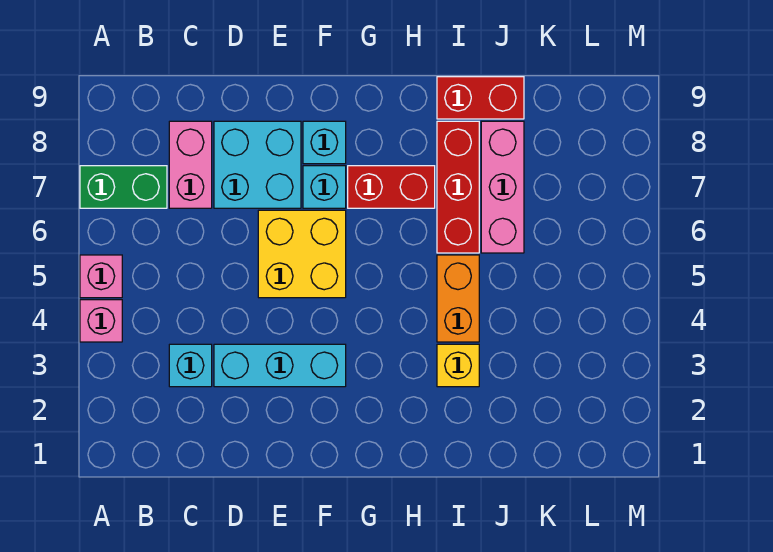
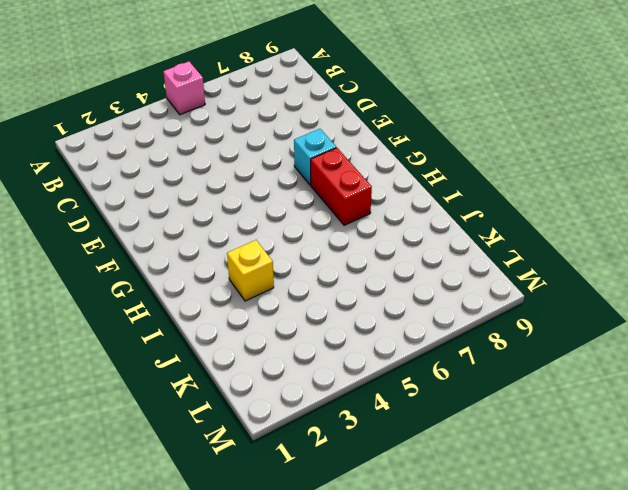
none -> pink 1x1 brick [80,300,122,342]
none -> green 1x2 brick [80,166,167,208]
none -> cyan 1x1 brick [169,344,212,387]

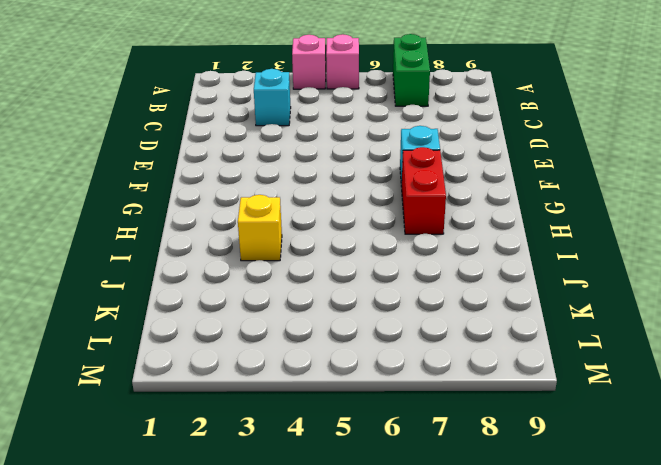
none -> pink 1x2 brick [169,121,212,208]
none -> cyan 1x3 brick [214,344,346,387]
none -> cyan 2x2 brick [214,121,301,208]

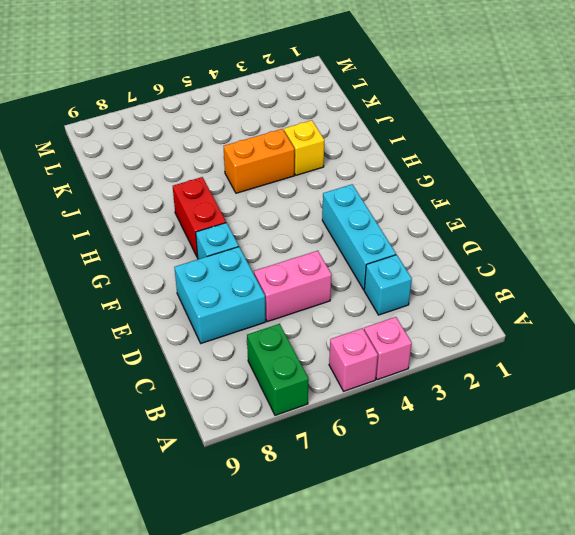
pink 1x2 brick [254,251,332,322] -> pink 1x2 brick moved to [169,121,212,208]
none -> yellow 2x2 brick [258,210,346,298]
none -> cyan 1x1 brick [303,121,346,164]
none -> red 1x3 brick [437,121,479,253]

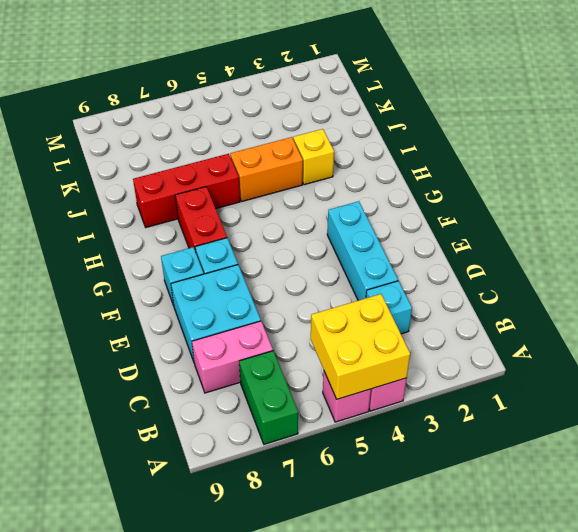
yellow 2x2 brick [311,294,410,399] -> yellow 2x2 brick moved to [258,210,346,298]
none -> red 1x2 brick [437,77,524,119]
none -> pink 1x3 brick [481,121,524,253]

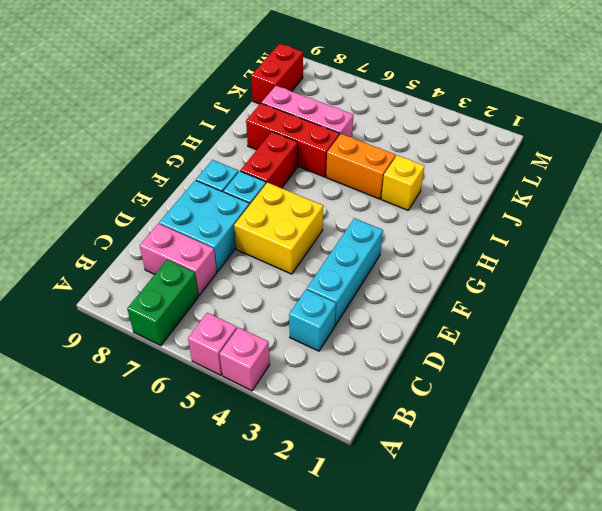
red 1x2 brick [251,44,303,104] -> red 1x2 brick moved to [437,77,524,119]

